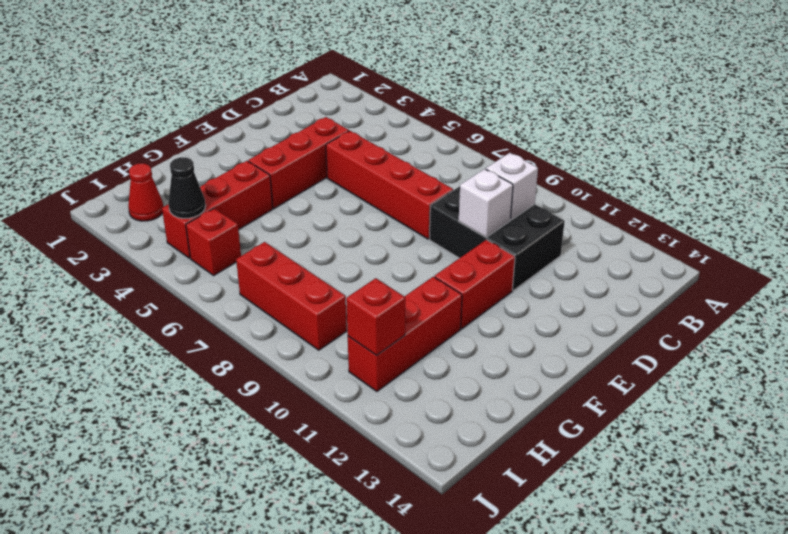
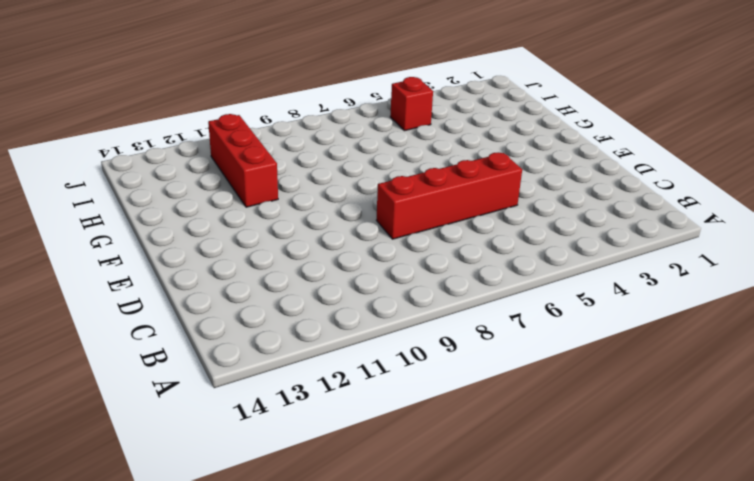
none -> black 2x3 brick [430,186,565,290]
none -> red 1x3 brick [248,117,349,208]
none -> red 1x2 brick [435,240,515,329]

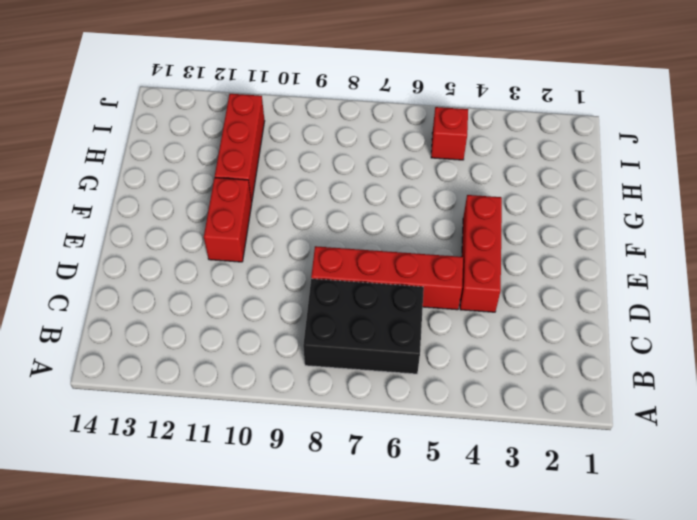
black 2x3 brick [303,279,424,374] -> black 2x3 brick moved to [430,186,565,290]
none -> red 1x3 brick [162,161,273,258]
none -> red 1x1 cone [128,164,164,221]
none -> red 1x3 brick [236,242,347,350]

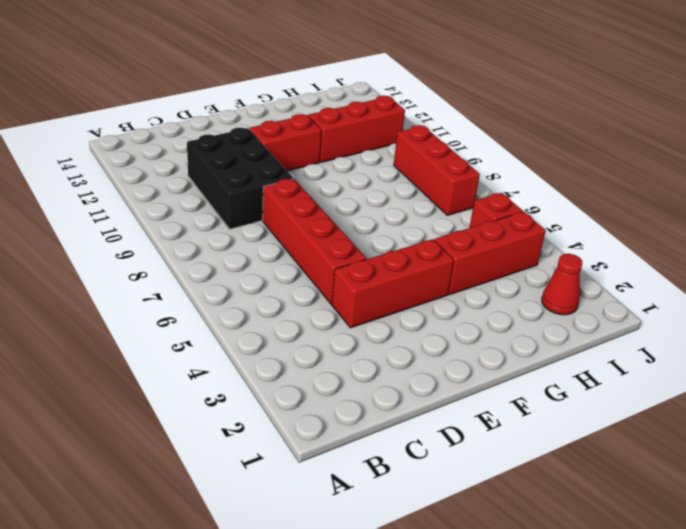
none -> white 1x1 brick [486,153,538,220]
none -> white 1x1 brick [459,169,513,237]
none -> black 1x1 cone [168,157,206,218]

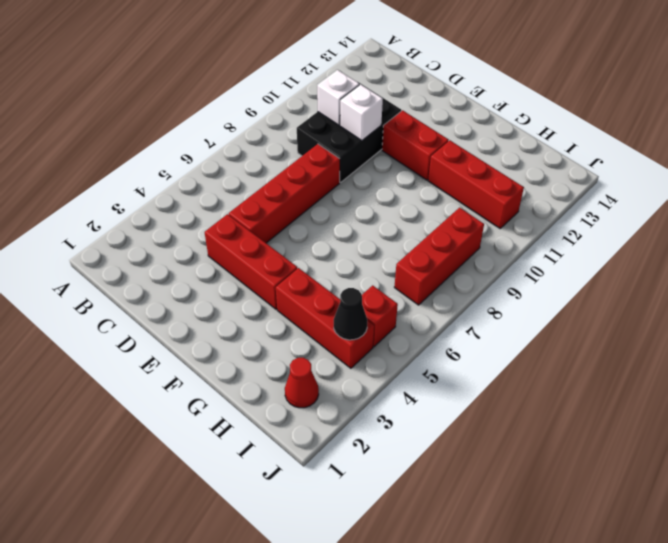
none -> red 1x1 brick [346,278,405,356]

